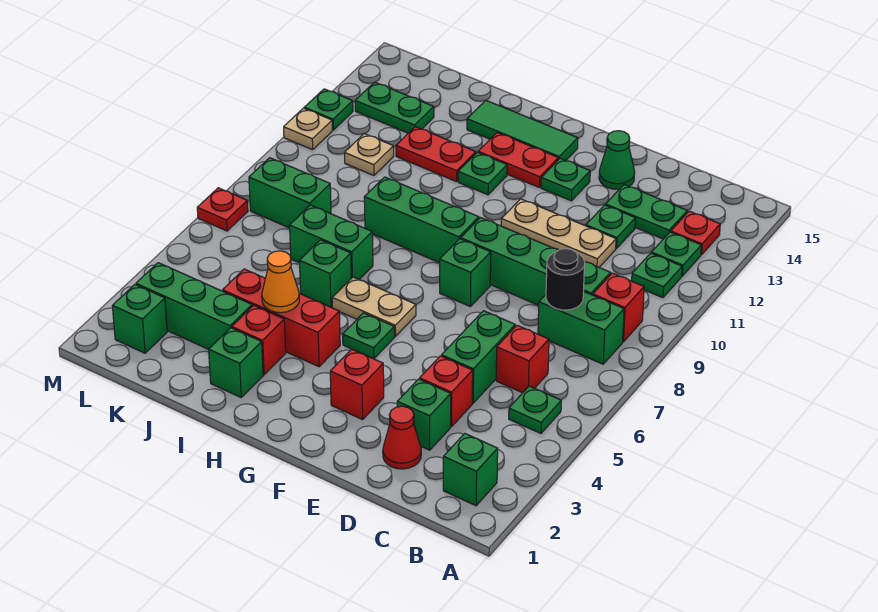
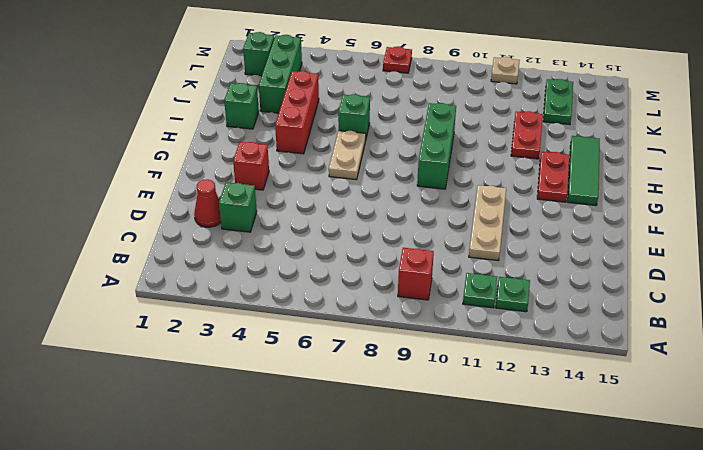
none -> green 1x1 brick [443,433,498,506]
none -> green 1x1 plate [509,386,561,433]
none -> green 1x2 brick [538,291,624,364]
none -> red 1x1 plate [671,211,720,255]

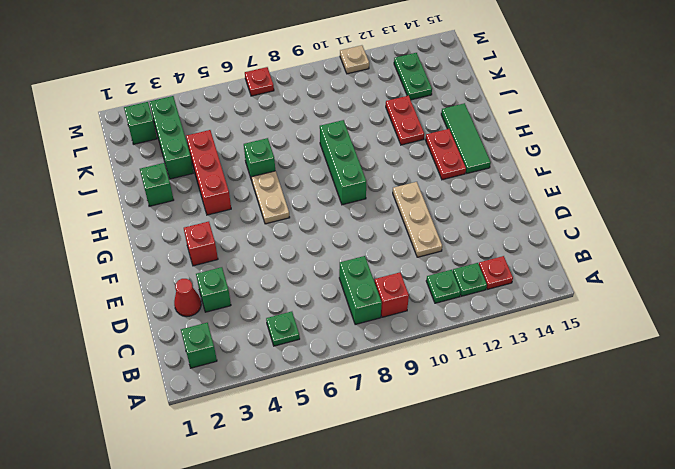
none -> red 1x1 brick [496,325,549,393]
none -> green 1x4 brick [461,218,611,305]
none -> green 1x2 plate [606,185,687,239]
none -> red 1x1 brick [420,356,473,426]

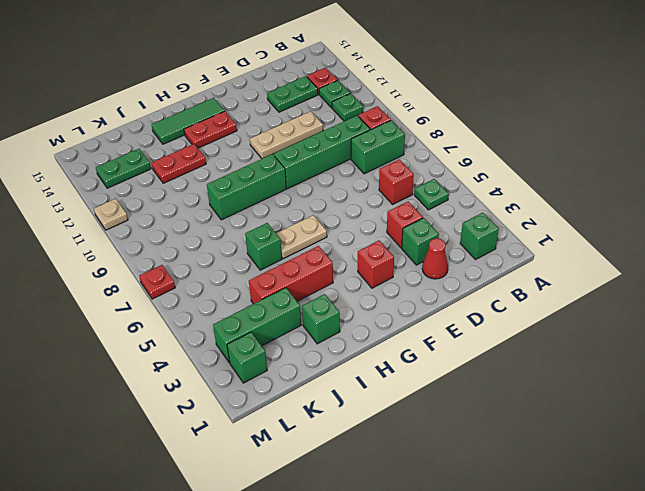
none -> green 1x2 brick [442,311,515,403]
none -> green 1x1 plate [586,205,636,249]
none -> green 1x1 cone [599,131,635,189]
none -> green 1x1 brick [440,239,491,307]

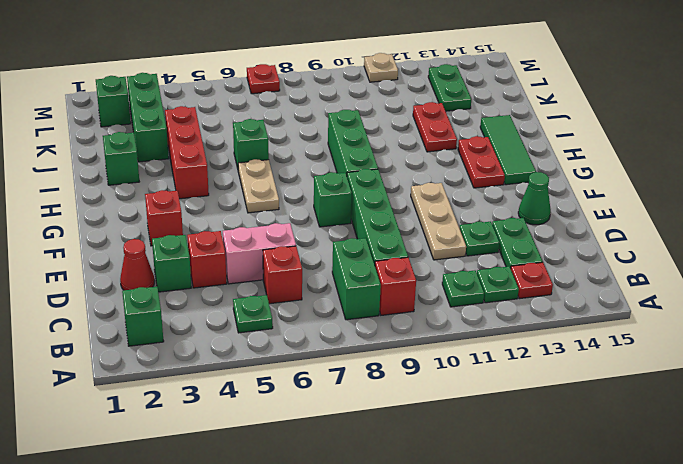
pink 1x2 brick [223,223,296,284] -> green 1x2 brick [442,311,515,403]
none -> green 1x1 plate [541,158,590,201]
none -> green 1x1 plate [343,313,395,359]
none -> green 1x1 plate [458,152,507,195]
none -> red 1x1 brick [232,305,286,375]

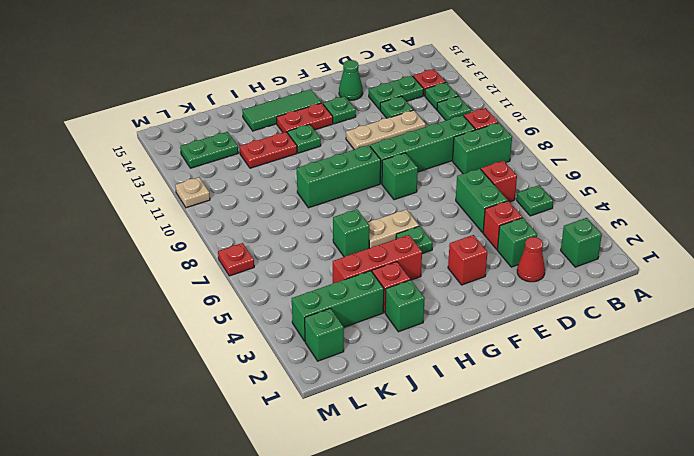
none -> green 1x2 brick [290,205,373,279]
none -> green 1x2 brick [249,158,331,228]
none -> tan 1x1 plate [345,133,394,176]
none -> green 1x1 plate [304,89,353,130]

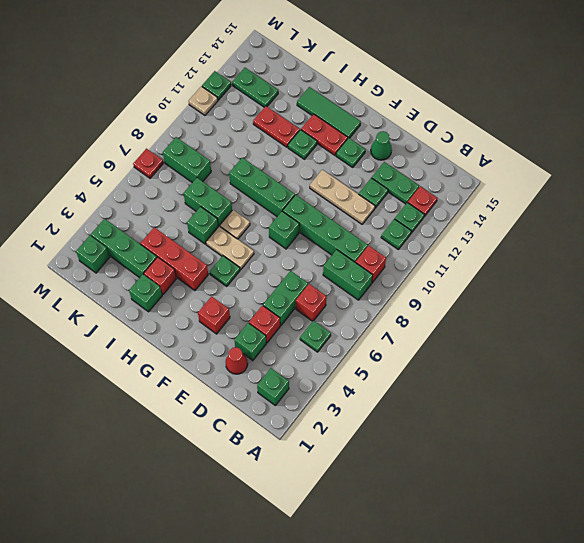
tan 1x1 plate [220,210,250,239] -> tan 1x1 plate moved to [345,133,394,176]
none -> black 1x1 round brick [546,249,585,310]
none -> orange 1x1 cone [262,251,299,313]

